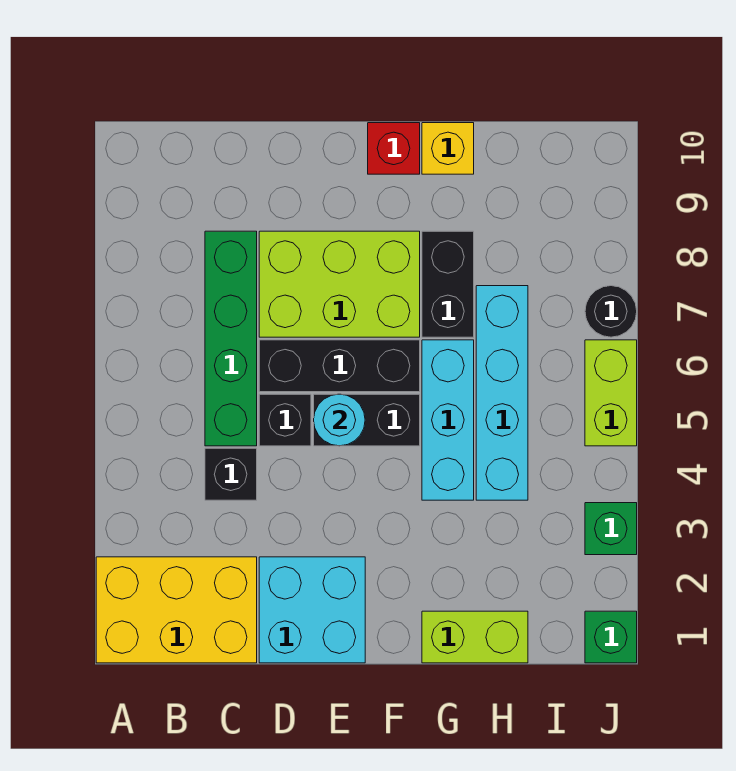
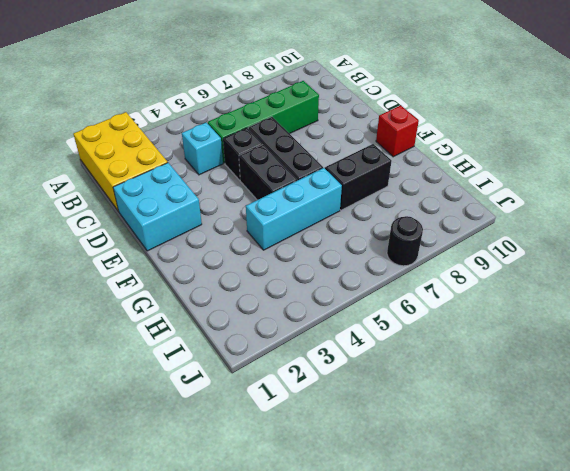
cyan 1x1 brick [182,123,223,175] -> black 1x1 brick [205,448,257,500]
none -> lime 2x3 brick [259,231,420,337]
none -> lime 1x2 brick [422,611,528,663]
none -> yellow 1x1 brick [422,123,474,174]

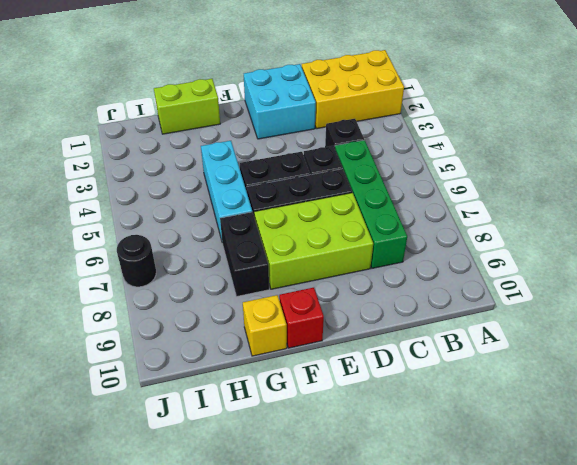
none -> cyan 1x4 brick [476,286,528,500]
none -> green 1x1 brick [585,611,637,663]
none -> green 1x1 brick [585,503,637,555]

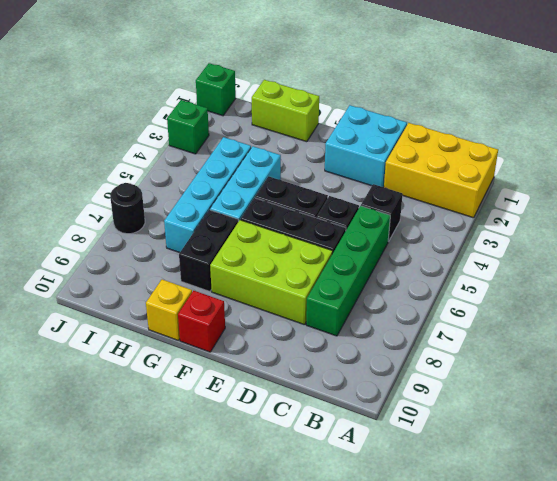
none -> lime 1x2 brick [585,340,637,446]
none -> cyan 1x1 round brick [314,394,365,446]

